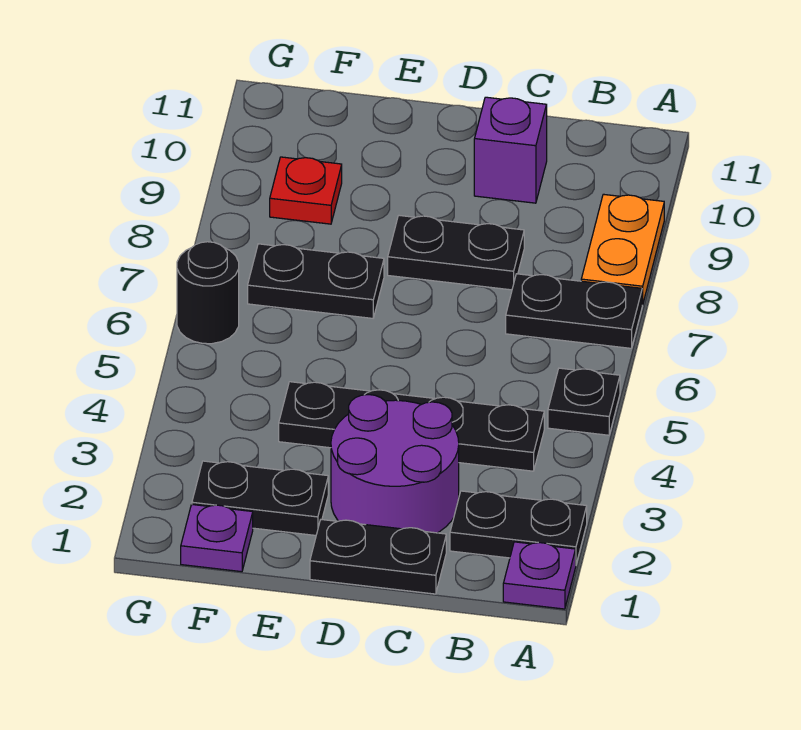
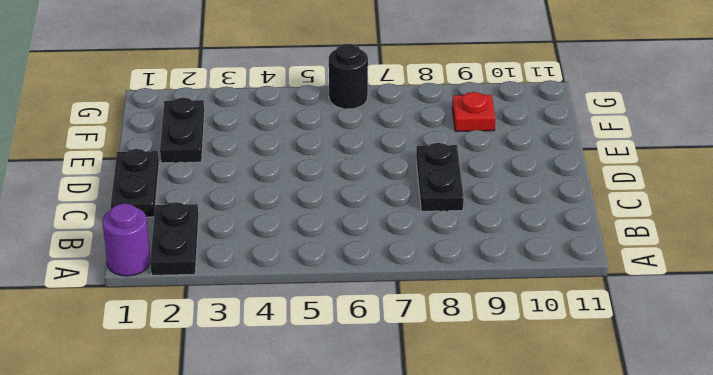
purple 1x1 round brick [102,204,150,276] -> purple 1x1 plate [503,542,576,609]
none -> black 1x1 plate [548,368,620,435]
none -> black 1x2 plate [506,274,642,348]
none -> orange 1x2 plate [581,194,664,305]

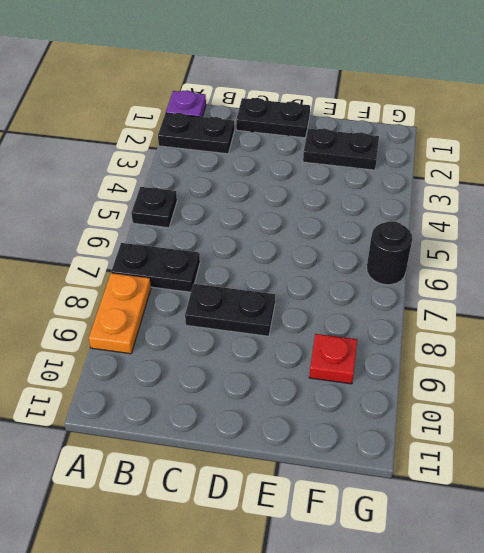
none -> black 1x4 plate [279,382,544,471]
none -> purple 2x2 round brick [331,395,459,533]
none -> purple 1x1 brick [474,97,547,203]

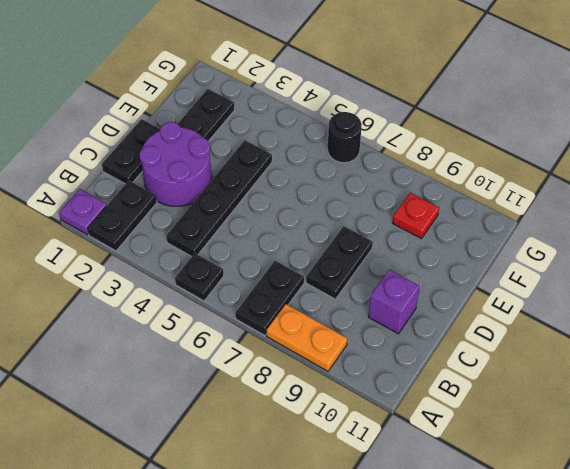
none -> black 1x2 plate [248,244,384,318]
none -> purple 1x1 plate [181,505,253,572]

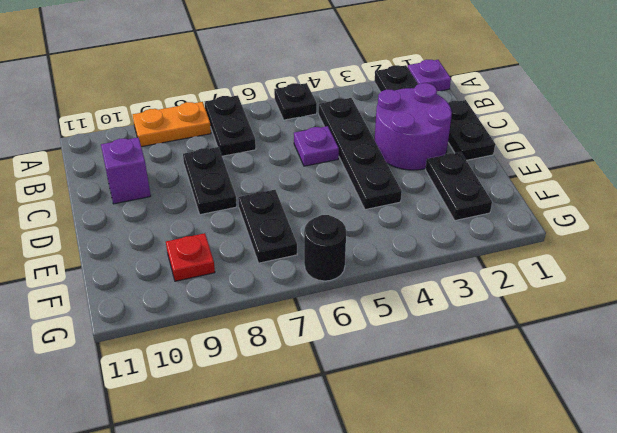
purple 1x1 plate [294,126,339,166] -> purple 1x1 plate moved to [181,505,253,572]

